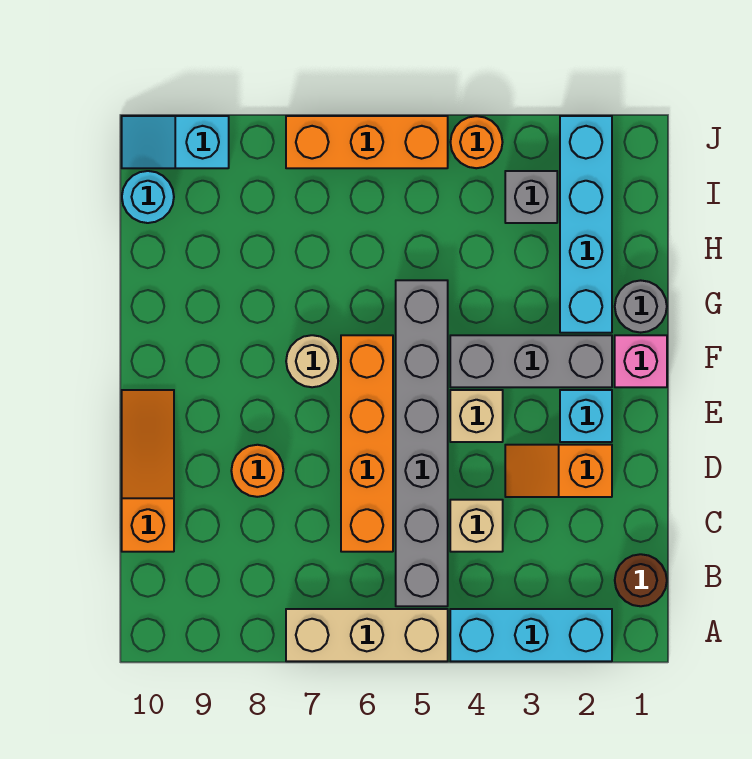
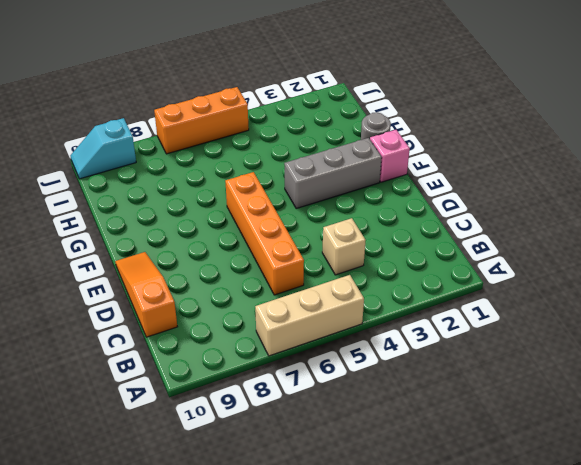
none -> cyan 1x3 brick [450,609,612,661]
none -> brown 1x1 round brick [615,554,667,606]
none -> grey 1x6 brick [396,280,448,606]

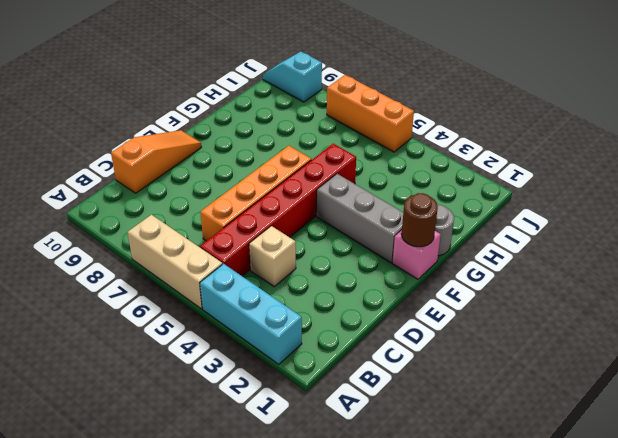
red 1x6 brick [200,144,356,276] -> grey 1x6 brick [396,280,448,606]
brown 1x1 round brick [402,193,438,247] -> brown 1x1 round brick moved to [615,554,667,606]
none -> orange 1x2 slope [505,445,612,497]
none -> orange 1x1 round brick [231,445,283,497]
none -> cyan 1x1 brick [560,390,612,442]

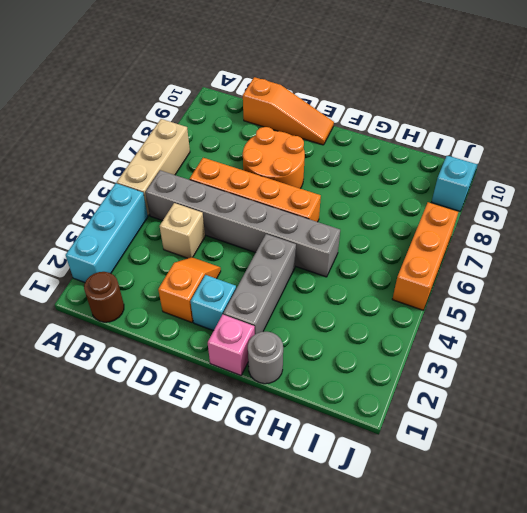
orange 2x2 round brick [243,127,305,189] -> orange 1x1 round brick [231,445,283,497]
none -> tan 1x1 brick [450,390,503,442]
none -> tan 1x1 round brick [286,335,338,387]
none -> cyan 1x4 brick [560,116,612,333]

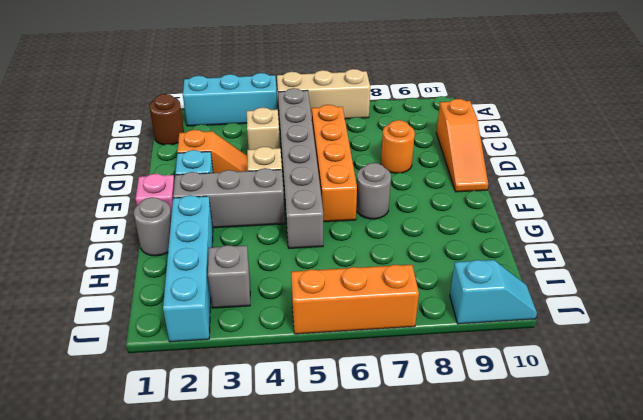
grey 1x1 round brick [356,163,391,219] -> tan 1x1 round brick [286,335,338,387]
none -> cyan 1x1 round brick [122,171,174,223]
none -> orange 1x1 round brick [450,116,503,168]

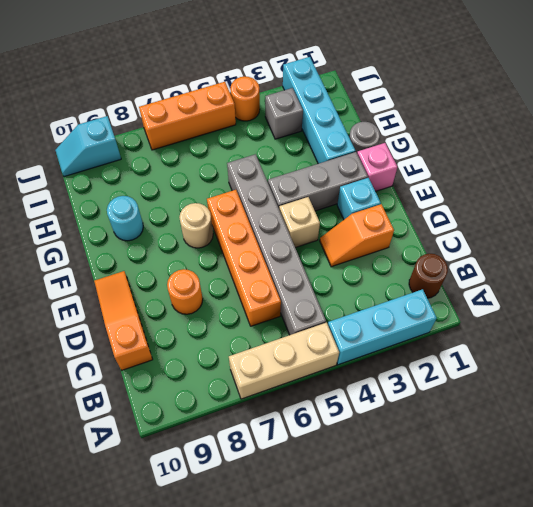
cyan 1x1 round brick [107,196,143,241] -> cyan 1x1 round brick moved to [122,171,174,223]
none -> tan 1x1 brick [450,500,503,552]

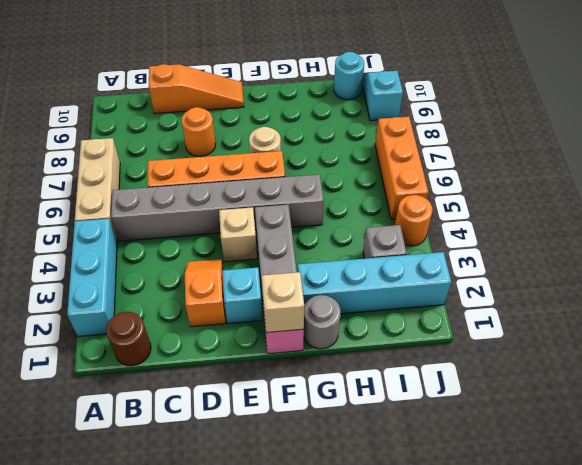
tan 1x1 brick [262,272,304,333] -> tan 1x1 brick moved to [450,500,503,552]

